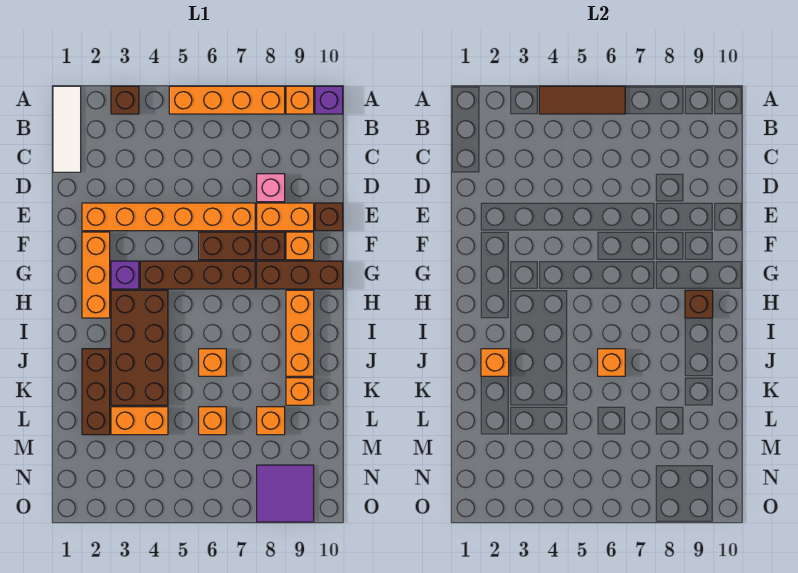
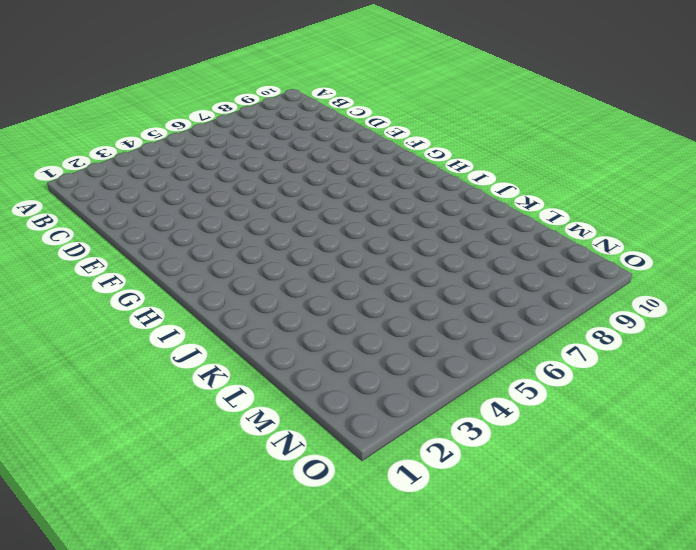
none -> white 1x3 tile [53,86,81,172]
none -> brown 1x1 brick [111,86,139,114]
none -> orange 1x4 brick [169,86,285,114]

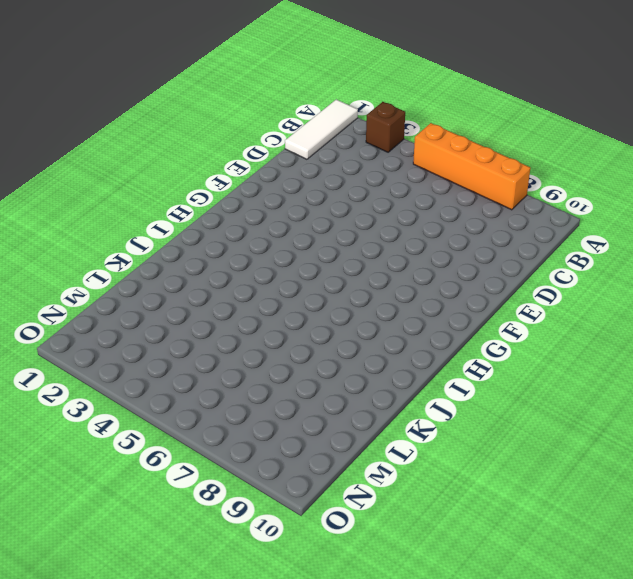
none -> orange 1x1 brick [286,86,314,114]
none -> purple 1x1 brick [315,86,343,114]
none -> pink 1x1 brick [257,174,285,202]

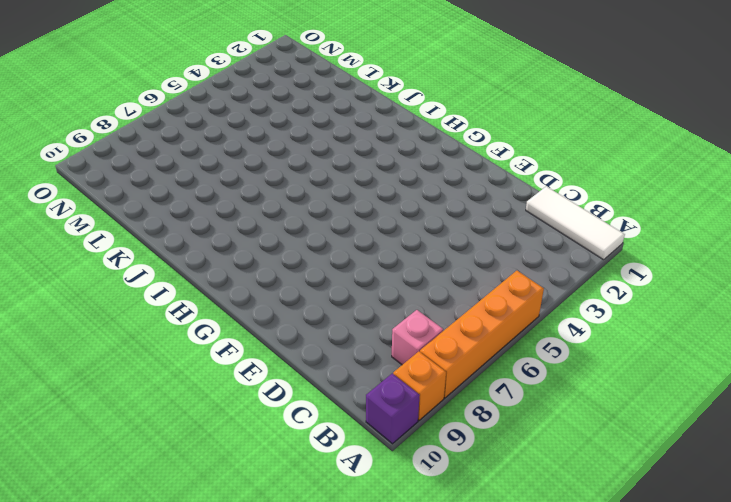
pink 1x1 brick [392,310,443,365] -> pink 1x1 brick moved to [257,174,285,202]
none -> brown 1x1 brick [111,86,139,114]
none -> orange 1x6 brick [82,203,255,231]
none -> orange 1x2 brick [257,203,314,231]

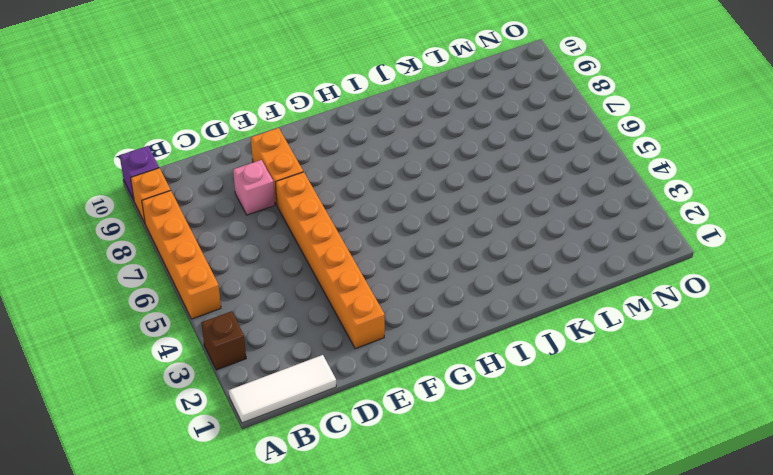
none -> brown 1x1 brick [315,203,343,231]
none -> orange 1x3 brick [82,232,110,318]
none -> brown 1x2 brick [199,232,255,260]

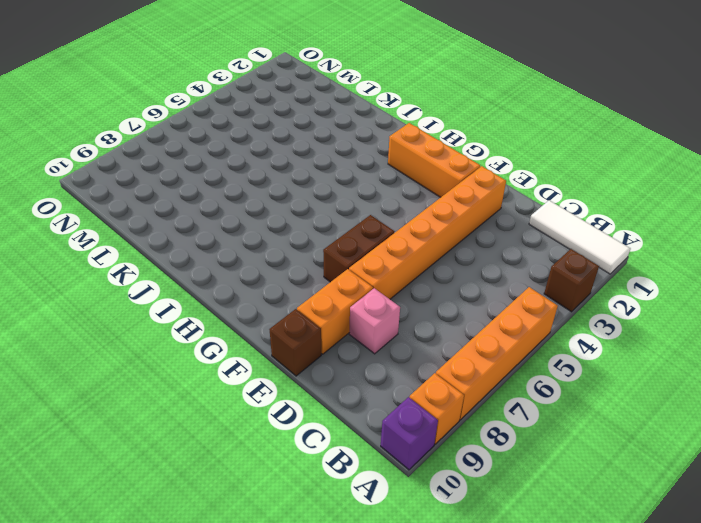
none -> brown 1x1 brick [257,232,285,260]
none -> orange 1x1 brick [286,232,314,260]
none -> purple 1x1 brick [111,261,139,289]

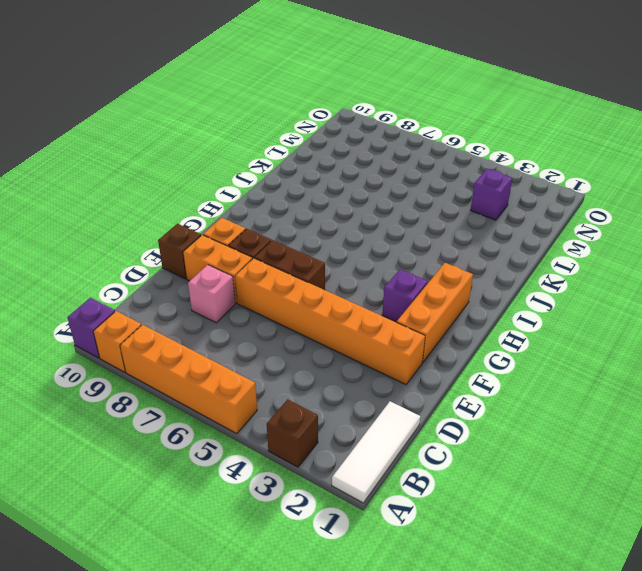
purple 1x1 brick [471,169,512,220] -> none
none -> brown 1x4 brick [140,261,255,289]
none -> brown 1x3 brick [257,261,343,289]
none -> brown 2x4 brick [111,290,168,405]

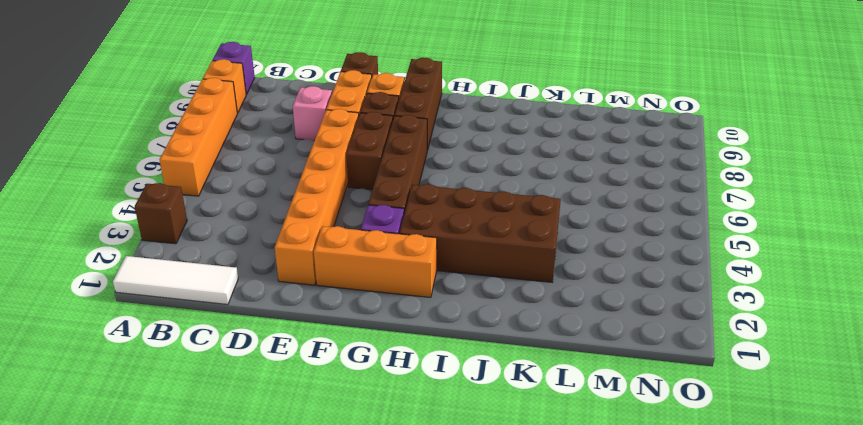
none -> orange 1x3 brick [286,290,314,376]
none -> brown 1x3 brick [82,349,110,435]
none -> orange 1x1 brick [199,349,226,376]

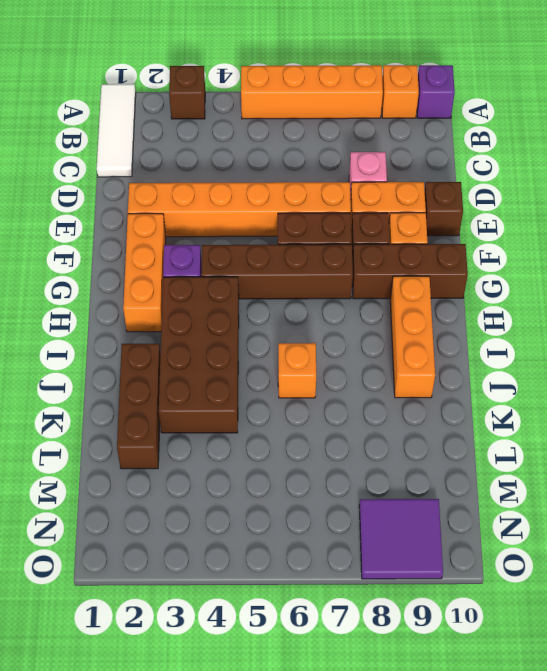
none -> orange 1x1 brick [286,378,314,405]
none -> orange 1x2 brick [111,407,168,435]
none -> orange 1x1 brick [199,407,226,435]

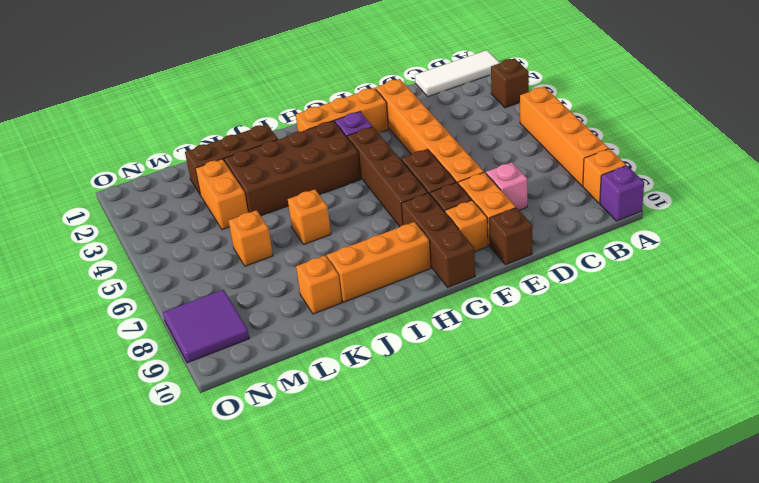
none -> orange 1x1 brick [257,407,285,435]
none -> brown 1x3 tile [539,86,625,114]
none -> brown 1x1 brick [685,290,713,318]

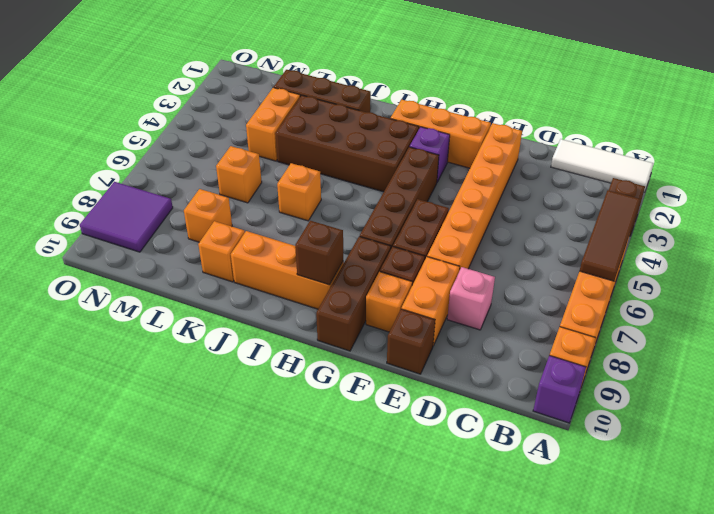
none -> orange 1x1 brick [481,349,509,376]
none -> orange 1x1 brick [598,349,625,376]

